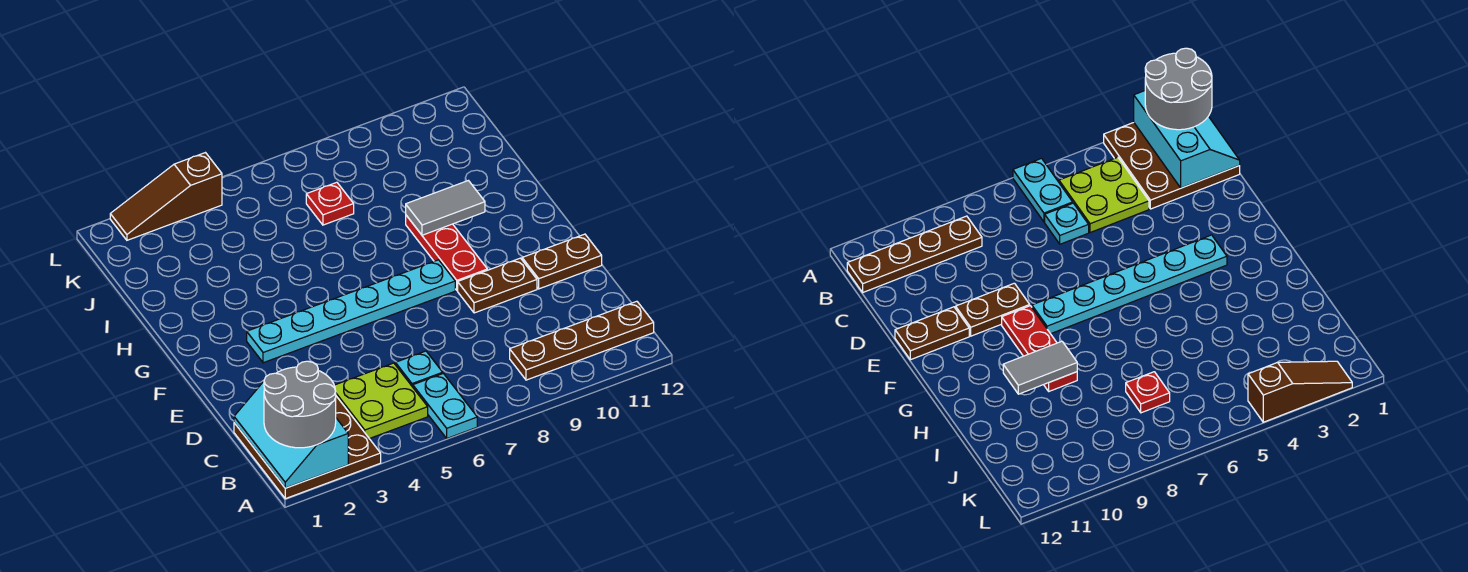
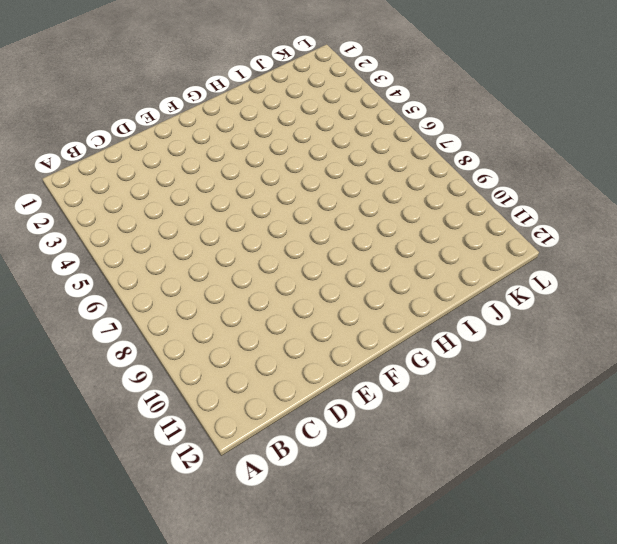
none -> brown 3x3 plate [234,396,381,499]
none -> cyan 1x2 plate [413,373,477,438]
none -> lime 2x2 plate [334,363,428,439]

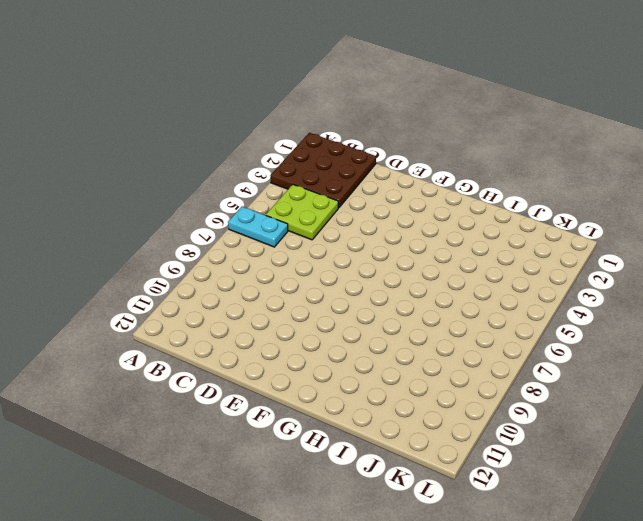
none -> brown 1x4 plate [510,301,654,380]
none -> cyan 1x1 plate [395,351,443,387]
none -> brown 1x2 plate [458,258,537,313]

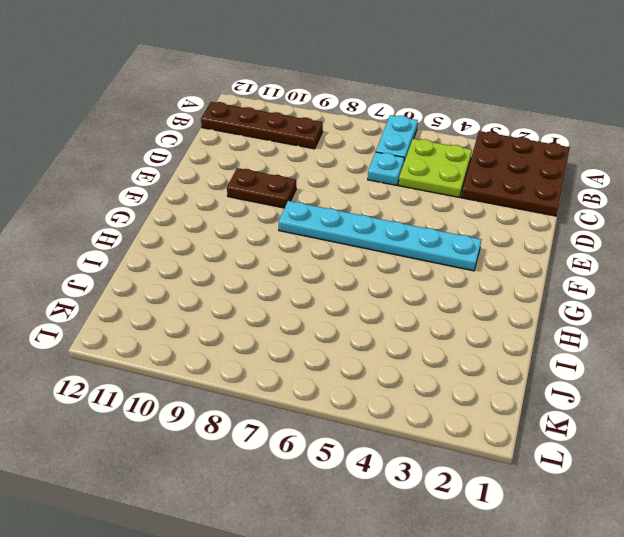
none -> brown 1x2 plate [522,234,602,289]
none -> red 1x3 plate [406,215,487,290]
none -> red 1x1 plate [306,182,354,225]

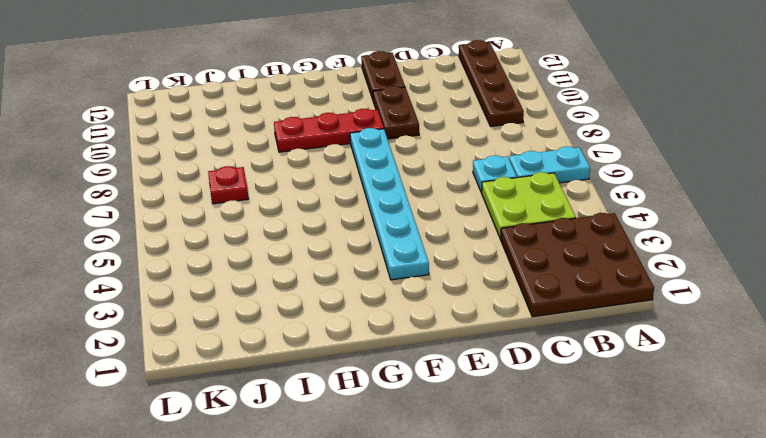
none -> brown 1x3 slope [110,153,222,240]
none -> cyan 2x3 slope [234,382,348,488]
none -> grey 1x2 tile [406,181,485,235]

